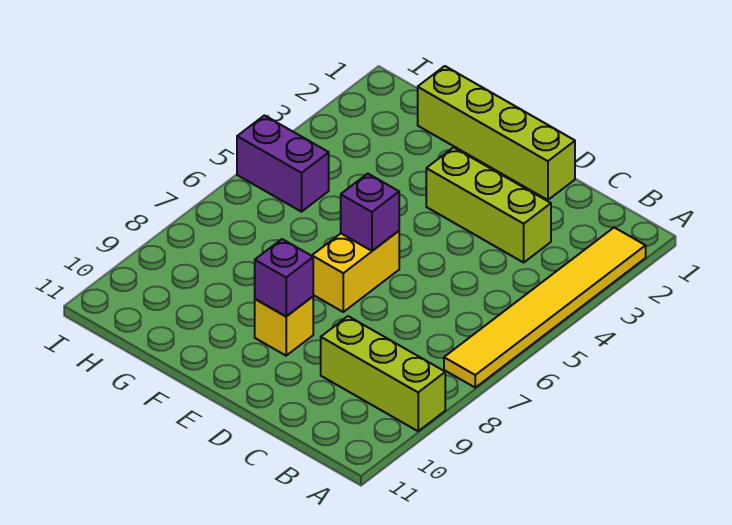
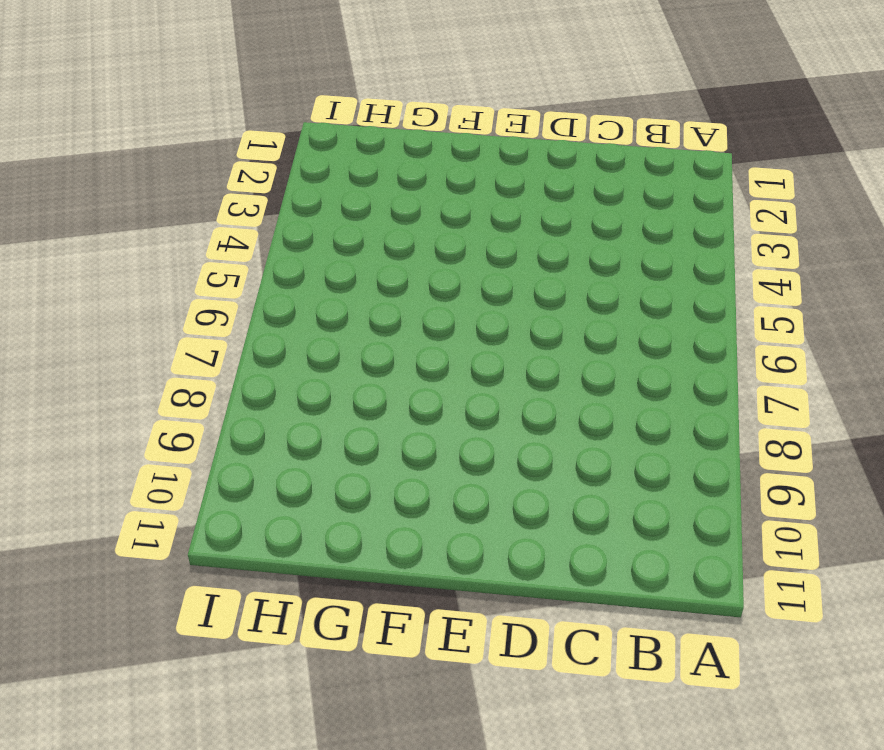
none -> yellow 1x6 tile [444,228,646,388]
none -> lime 1x3 brick [321,316,445,431]

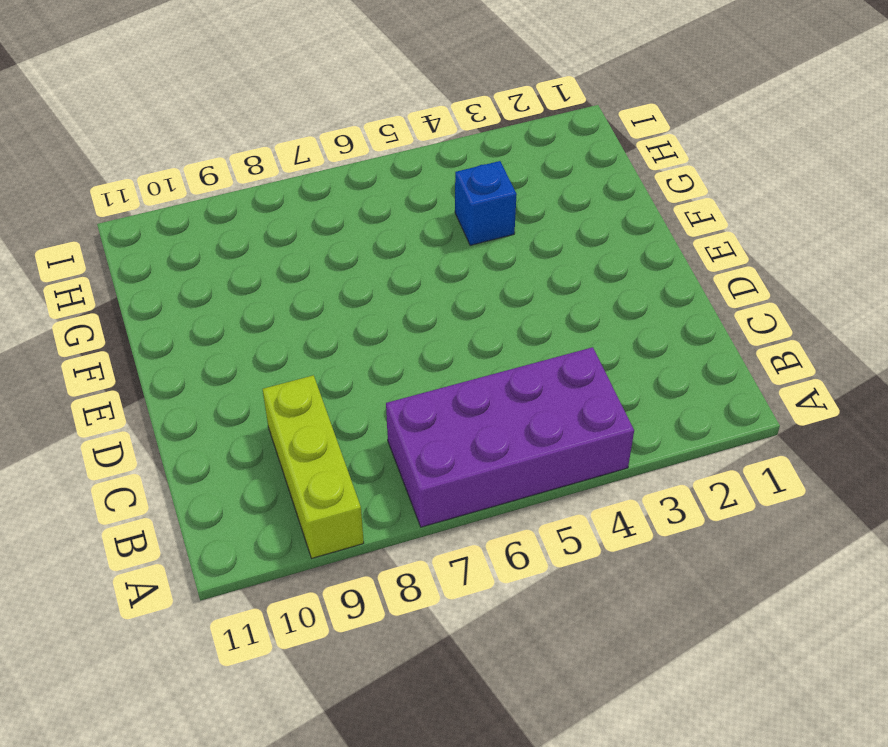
purple 2x4 brick [386,347,634,527] -> yellow 1x6 tile [444,228,646,388]
blue 1x1 brick [455,161,517,245] -> none
none -> lime 1x3 brick [426,147,551,262]
none -> lime 1x4 brick [418,66,575,200]

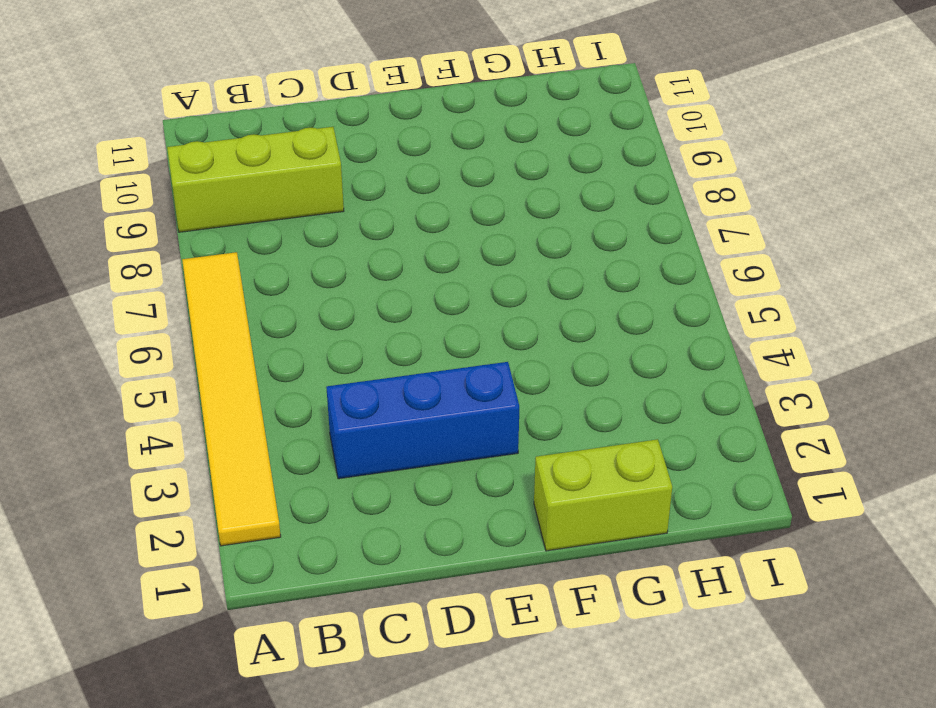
blue 1x3 brick [326,362,519,479] -> lime 1x3 brick [426,147,551,262]
lime 1x2 brick [534,439,672,551] -> lime 1x4 brick [418,66,575,200]
none -> yellow 1x2 brick [312,231,399,312]
none -> yellow 1x1 brick [255,297,313,356]

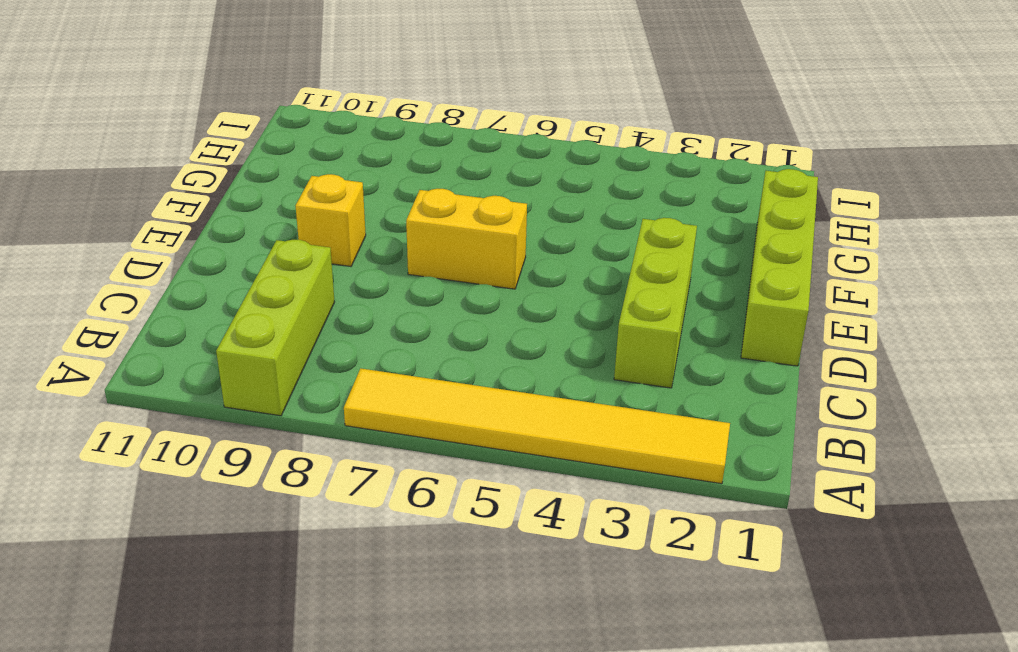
none -> purple 1x2 brick [237,115,329,212]
none -> purple 1x1 brick [341,174,399,251]

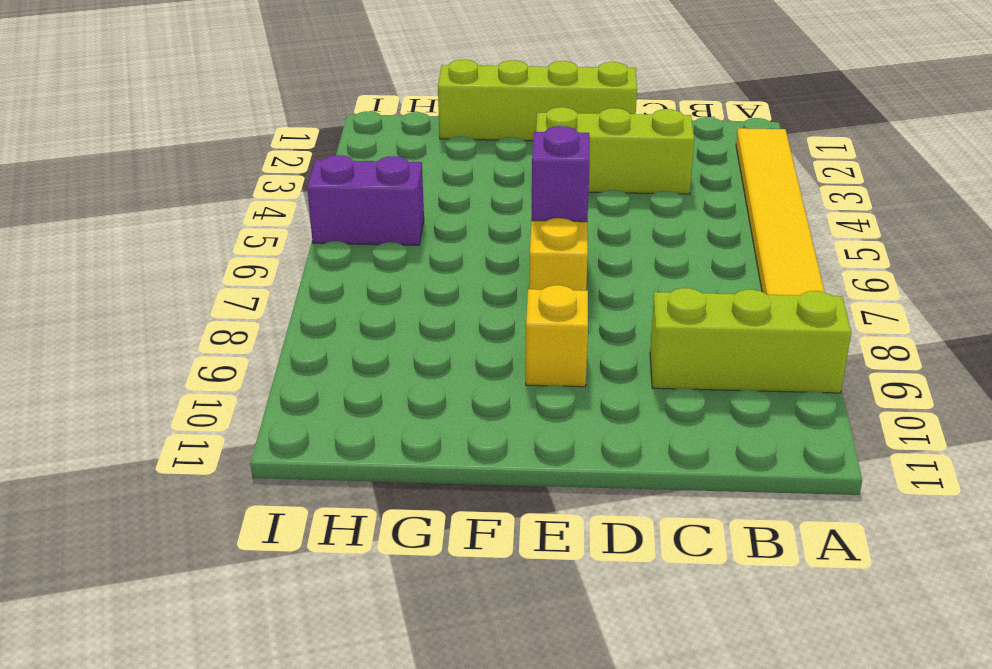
none -> purple 1x1 brick [255,239,313,316]

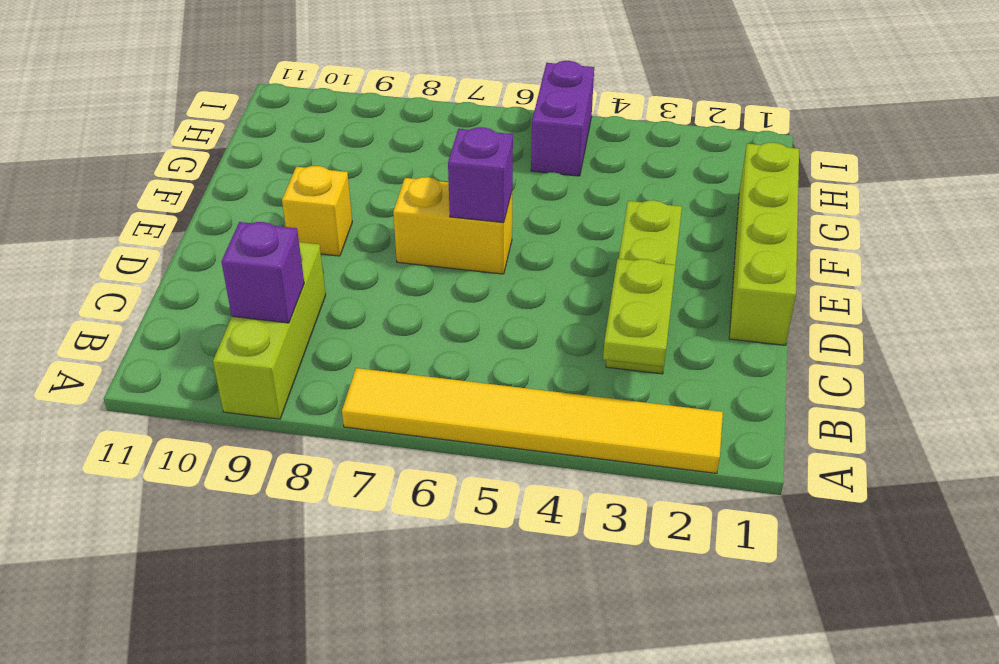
lime 1x2 plate [603,259,676,367] -> none
purple 1x1 brick [221,222,304,323] -> purple 1x1 brick moved to [255,239,313,316]

